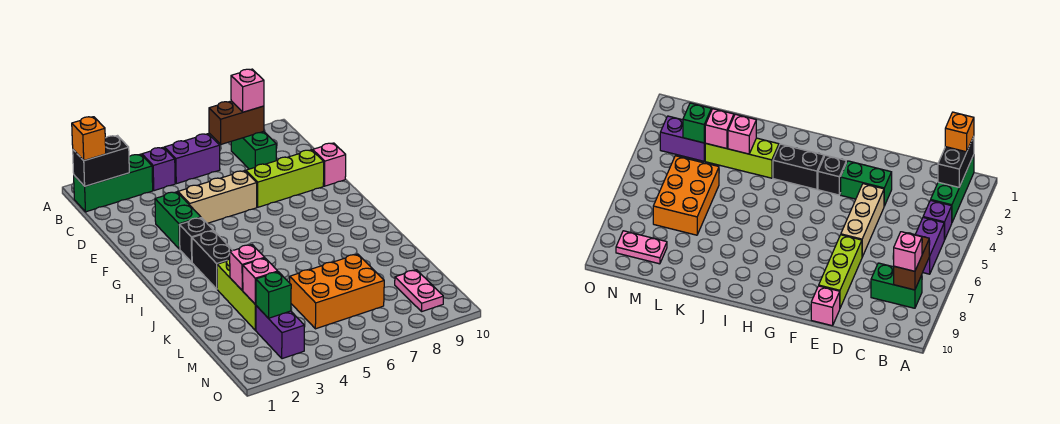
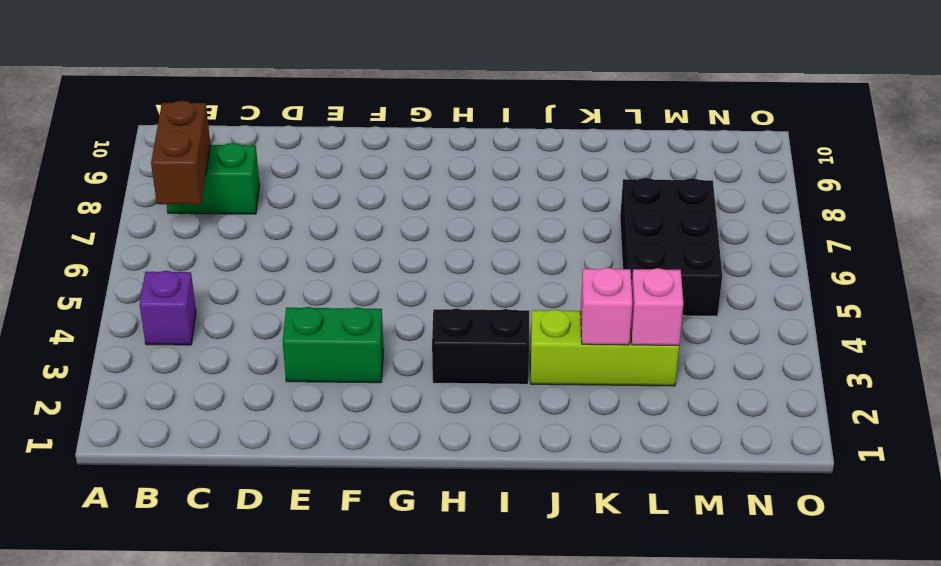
black 2x3 brick [620,178,722,316] -> orange 2x3 brick [290,254,384,329]
none -> green 1x3 brick [74,154,153,212]
none -> purple 1x2 brick [164,134,220,184]
none -> tan 1x3 brick [178,171,257,224]

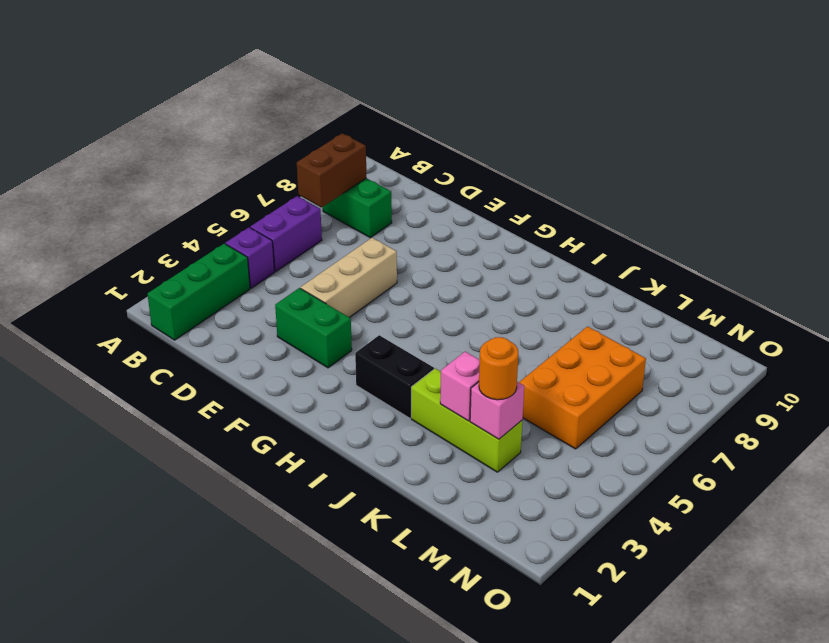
orange 1x1 round brick [479,337,518,400] -> none
none -> lime 1x3 brick [246,150,324,207]
none -> pink 1x1 brick [313,143,346,186]
none -> black 1x1 brick [180,218,213,262]

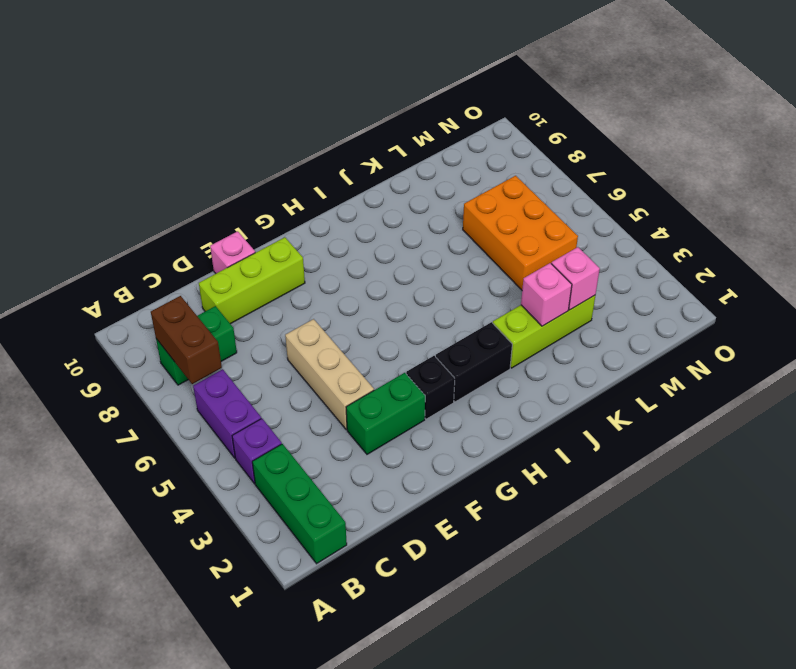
lime 1x3 brick [199,237,305,324] -> lime 1x3 brick turned to [246,150,324,207]
none -> purple 1x2 brick [256,306,304,359]
none -> pink 1x2 plate [395,270,443,312]
none -> black 1x2 brick [73,136,129,186]

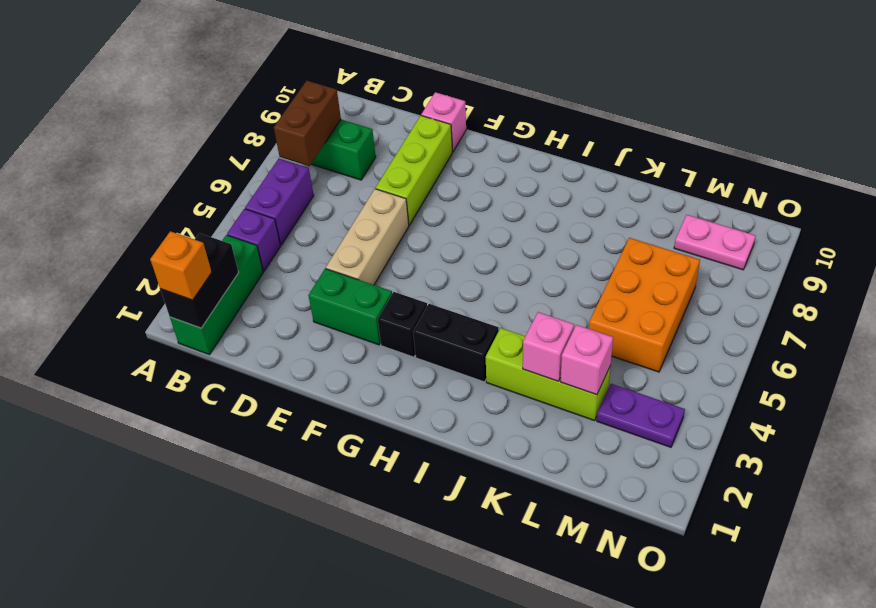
purple 1x2 plate [597,384,685,447] -> purple 1x2 brick [256,306,304,359]
none -> green 1x1 brick [256,272,291,318]
none -> pink 1x1 brick [231,69,264,112]

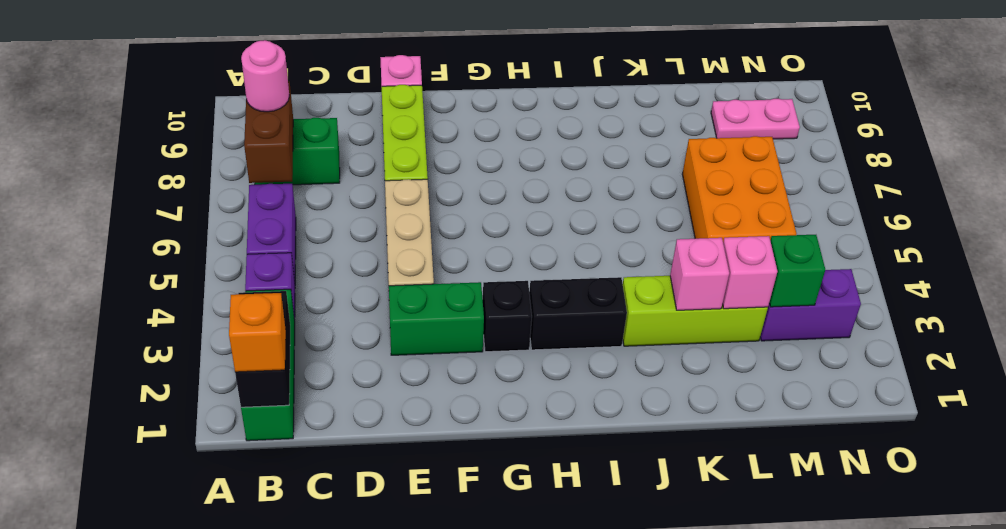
pink 1x1 round brick [241,40,289,112] -> pink 1x1 brick [231,69,264,112]

